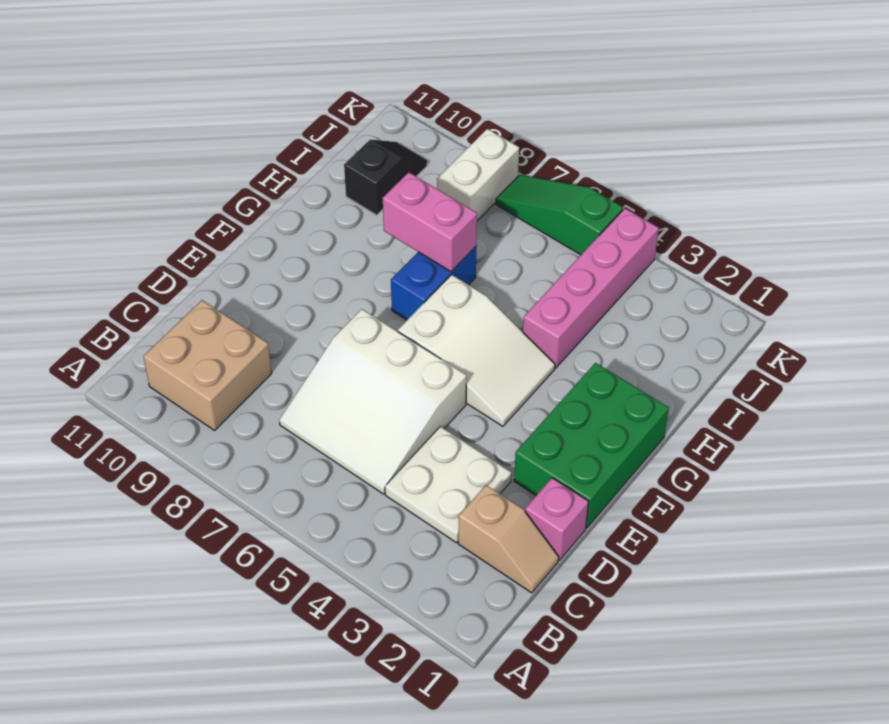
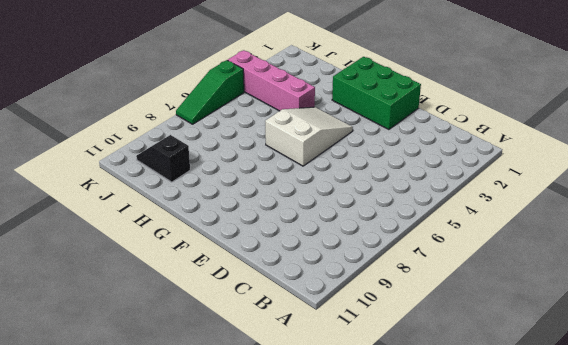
none -> tan 2x2 brick [143,300,272,430]
none -> tan 1x2 slope [458,485,559,593]
none -> white 2x2 plate [385,426,511,543]

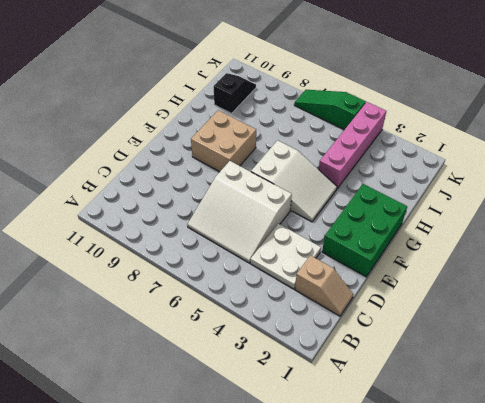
tan 2x2 brick [191,110,256,172] -> tan 2x2 brick moved to [143,300,272,430]
none -> pink 1x1 brick [525,478,589,560]
none -> blue 1x2 brick [391,247,476,320]
none -> white 1x2 brick [437,129,519,221]

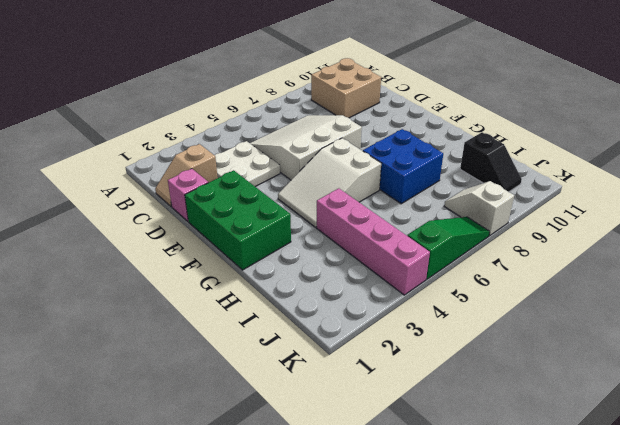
blue 2x2 brick [363,129,443,204] -> blue 1x2 brick [391,247,476,320]
white 1x2 slope [444,181,514,236] -> white 1x2 brick [437,129,519,221]
none -> pink 1x2 brick [383,172,477,272]

